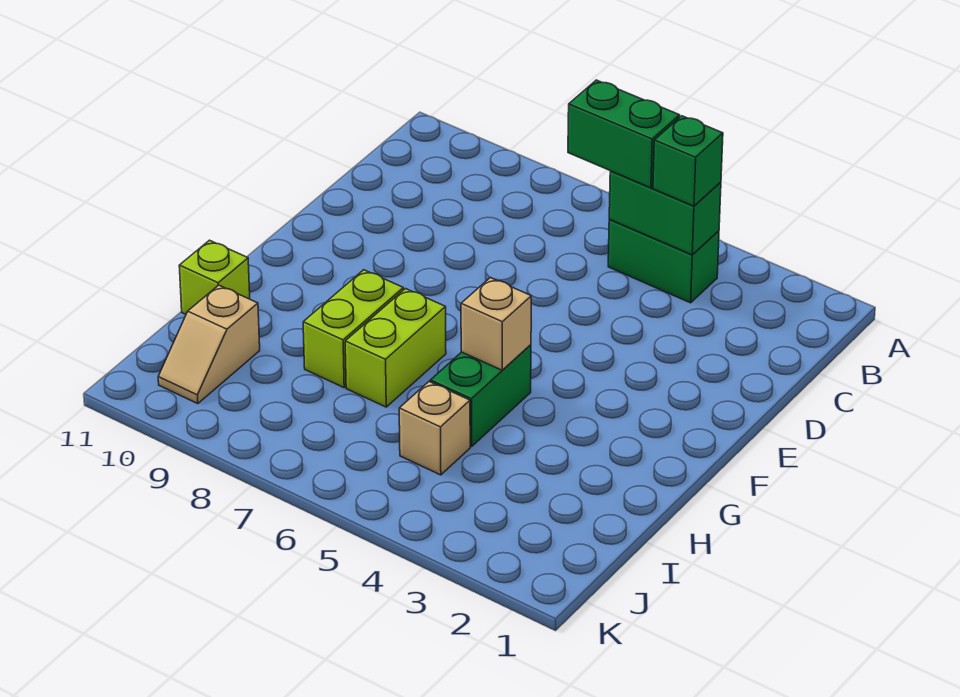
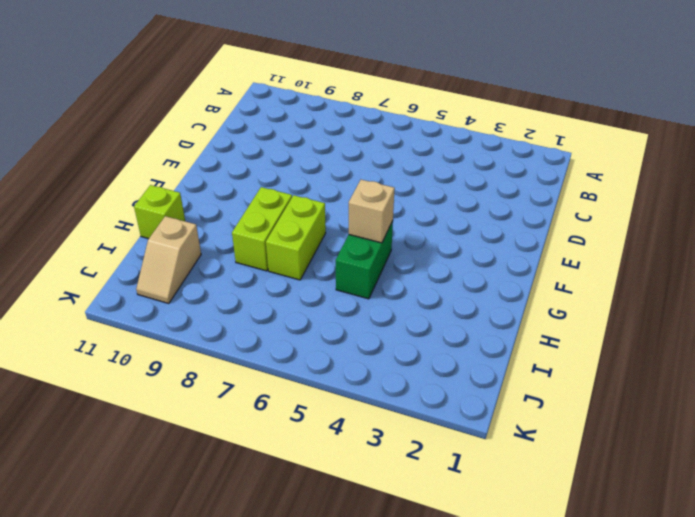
none -> green 1x2 brick [608,219,719,303]
none -> tan 1x1 brick [399,382,470,475]

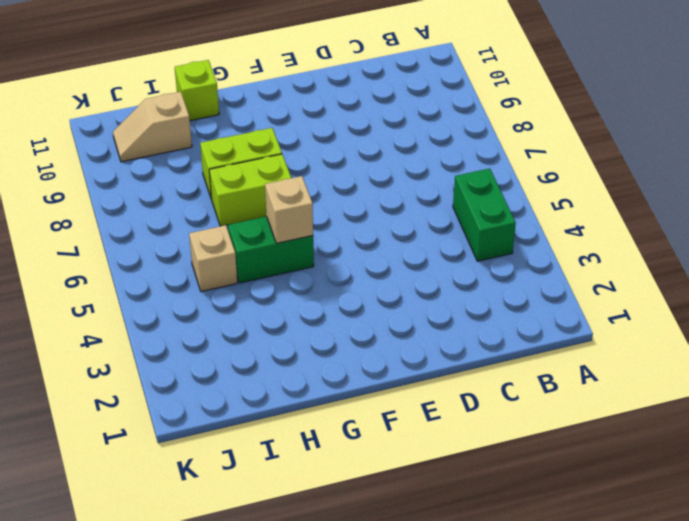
none -> green 1x2 brick [609,171,721,255]
none -> green 1x1 brick [653,116,723,206]

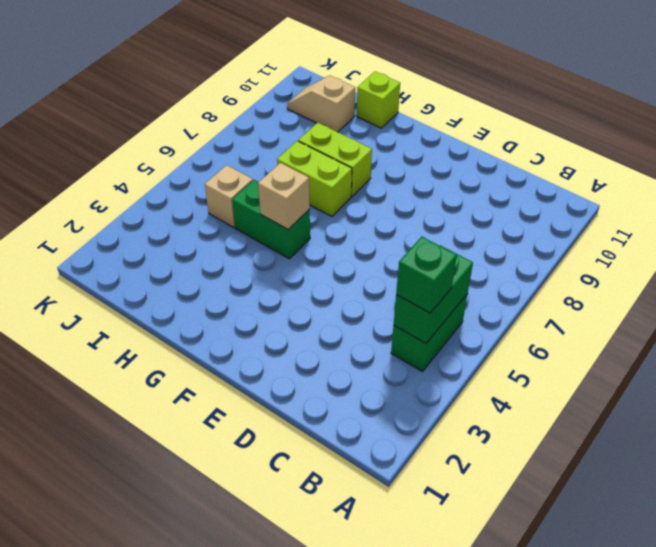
none -> green 1x2 brick [568,80,680,188]

